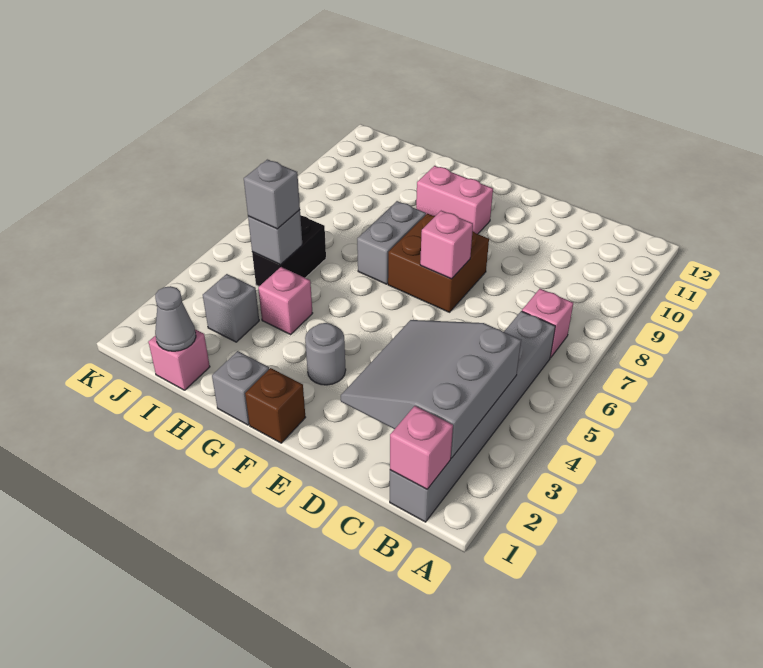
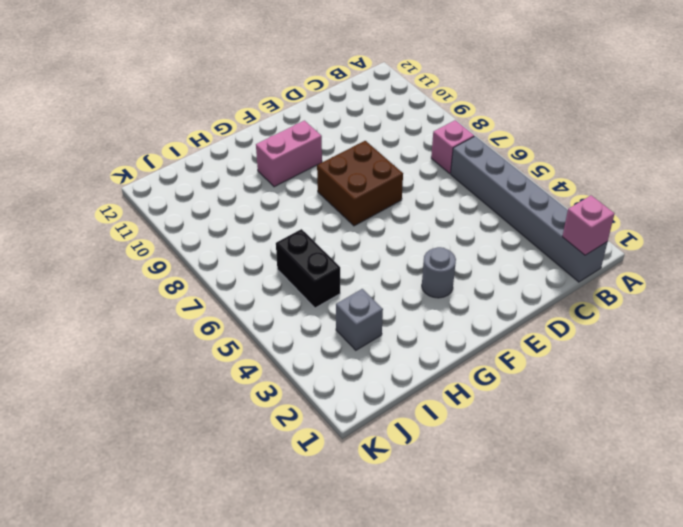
none -> brown 1x1 brick [245,368,306,443]
none -> grey 1x1 brick [212,351,269,425]
none -> grey 1x2 brick [357,201,426,284]

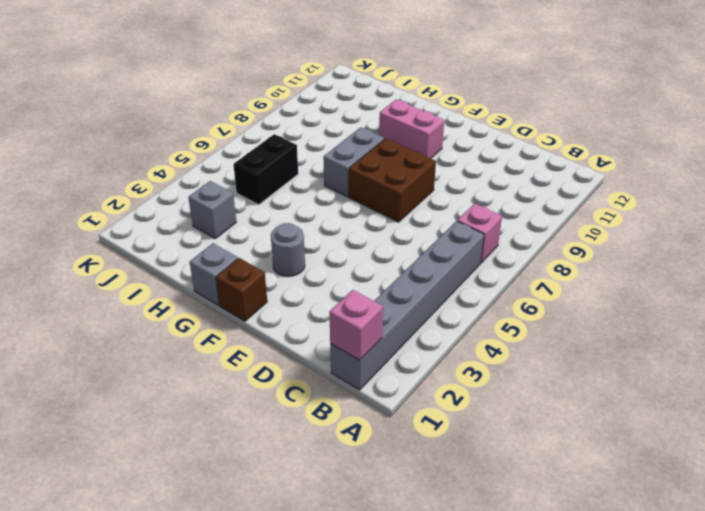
none -> pink 1x1 brick [258,267,313,334]
none -> pink 1x1 brick [149,329,210,390]
none -> grey 3x3 slope [341,320,521,458]

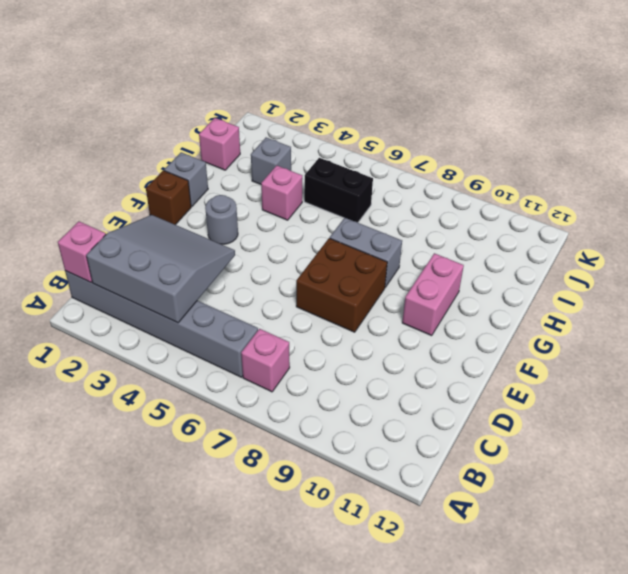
none -> pink 1x1 brick [420,211,473,279]
none -> grey 1x1 cone [155,286,196,351]
none -> grey 1x1 brick [248,210,302,265]

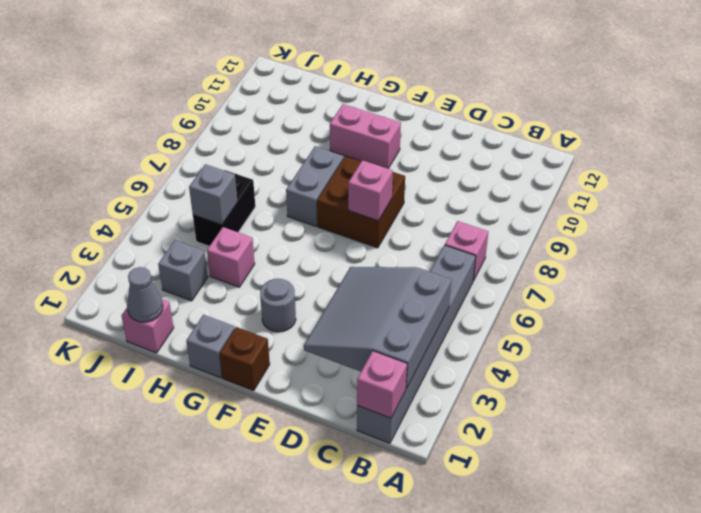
none -> grey 1x1 brick [244,160,300,229]

